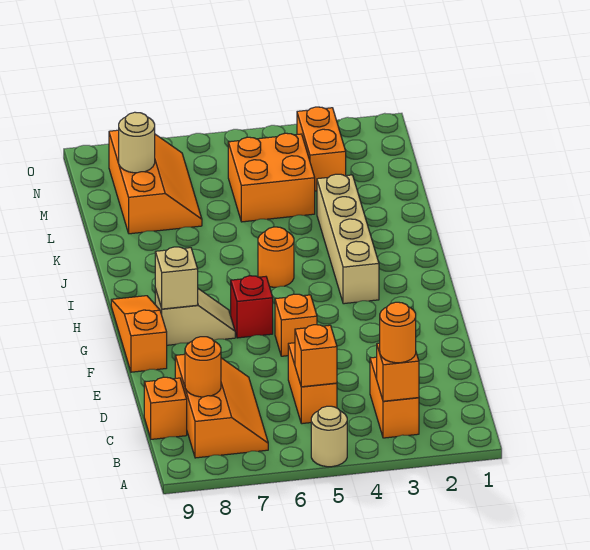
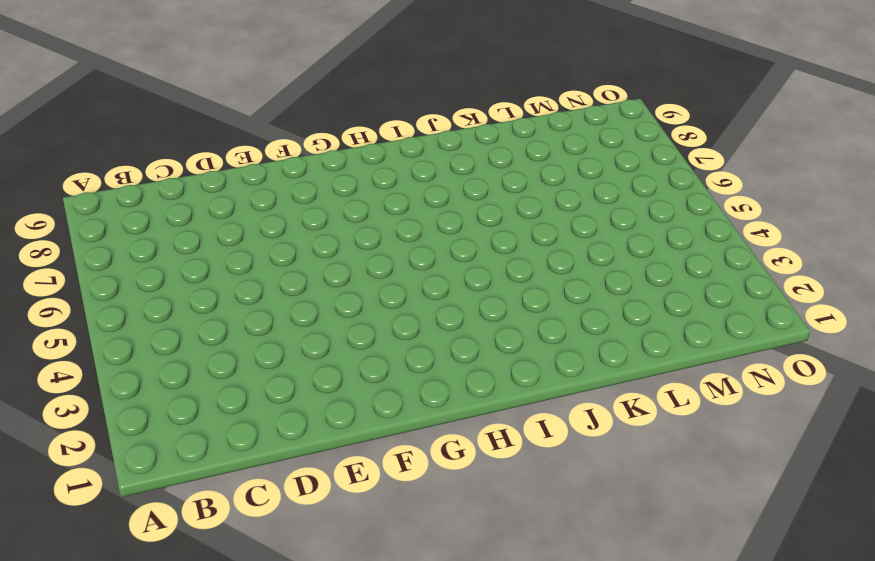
none -> tan 1x1 round brick [311,406,347,467]
none -> orange 1x2 brick [370,357,419,438]
none -> orange 2x3 slope [175,354,268,458]

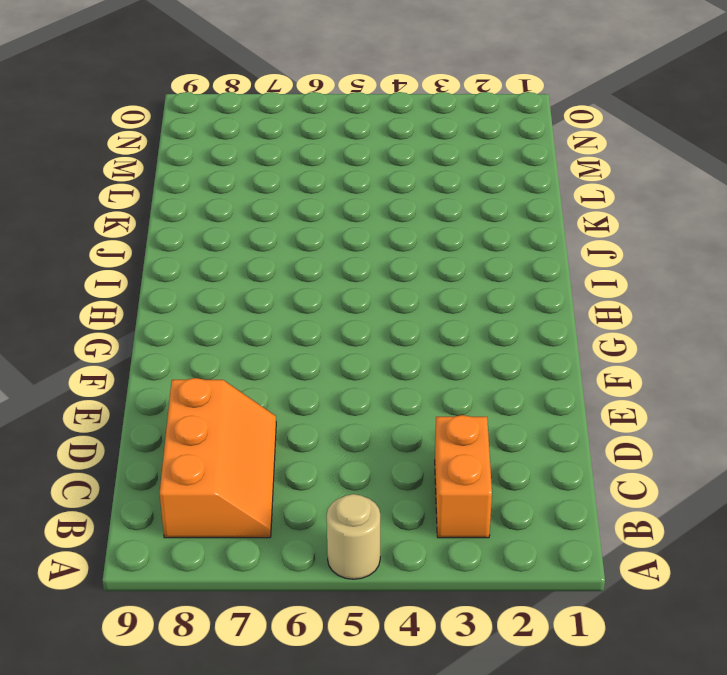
none -> orange 1x2 brick [288,343,337,424]
none -> orange 1x1 brick [144,377,187,439]
none -> orange 1x1 brick [275,294,317,356]

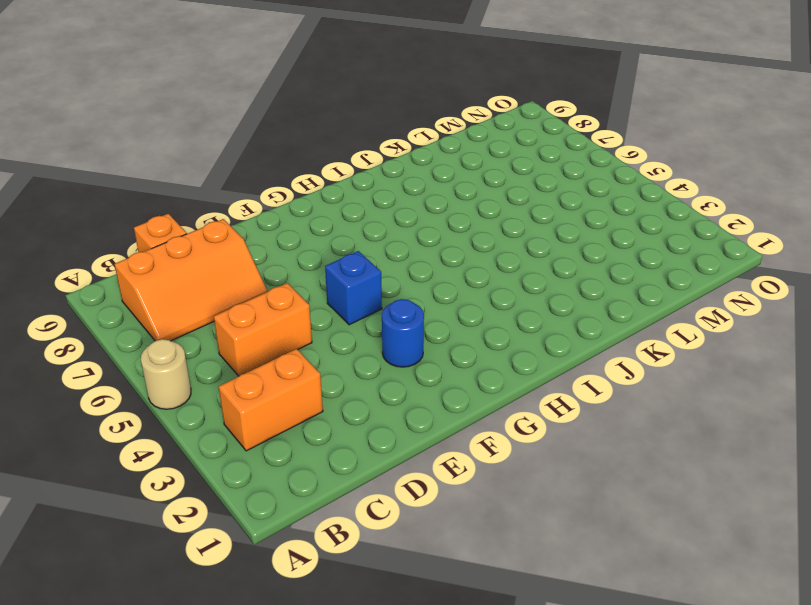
blue 1x1 round brick [382,299,424,367] -> none
blue 1x1 brick [325,251,382,325] -> orange 1x1 brick [275,294,317,356]
none -> orange 1x3 slope [111,296,167,372]
none -> red 1x1 brick [231,276,273,338]
none -> tan 1x2 slope [155,289,235,345]

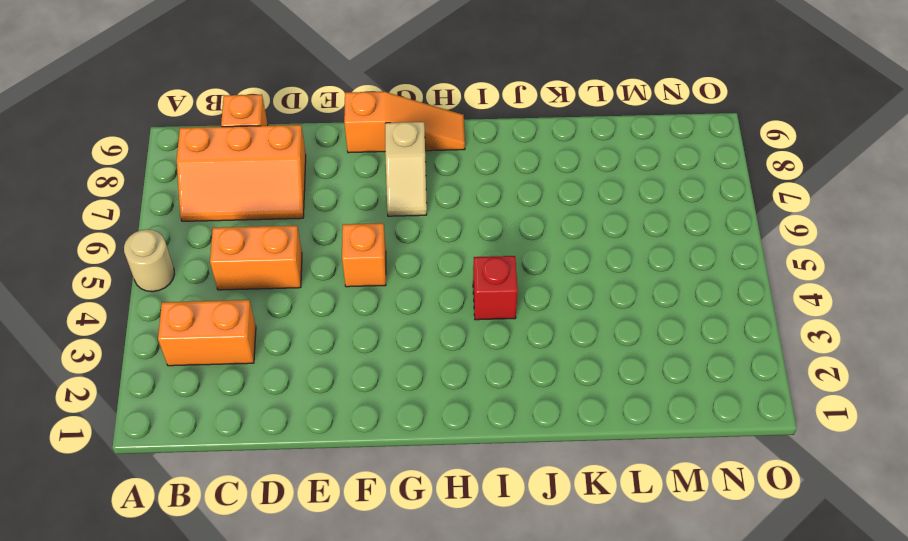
red 1x1 brick [473,256,518,320] -> red 1x1 brick moved to [231,276,273,338]
none -> tan 1x4 brick [317,174,379,304]
none -> orange 1x1 round brick [258,227,294,287]
none -> orange 2x2 brick [228,133,315,222]

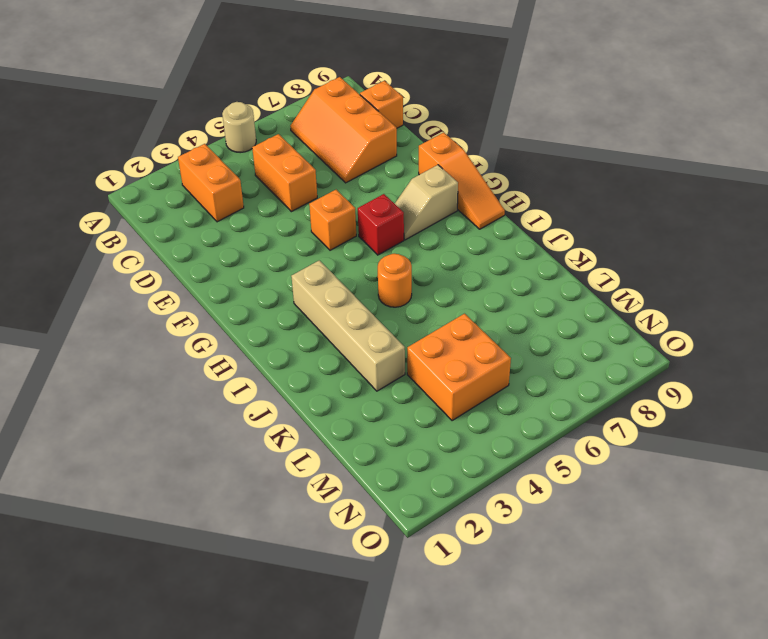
none -> orange 2x3 slope [109,130,202,234]
none -> orange 1x2 brick [297,107,346,191]
none -> orange 1x1 brick [377,343,419,401]

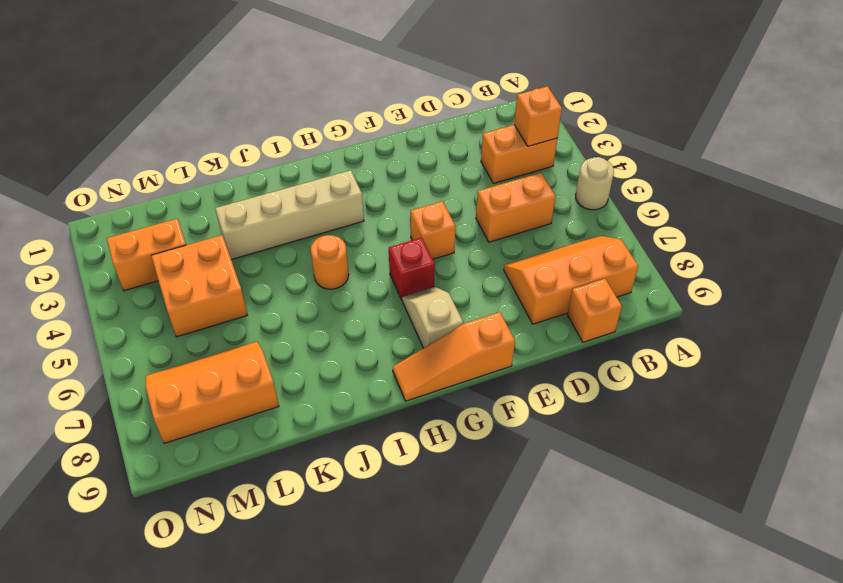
none -> orange 1x1 brick [295,325,337,387]
none -> orange 1x1 round brick [185,337,221,397]
none -> tan 1x1 brick [155,247,198,309]

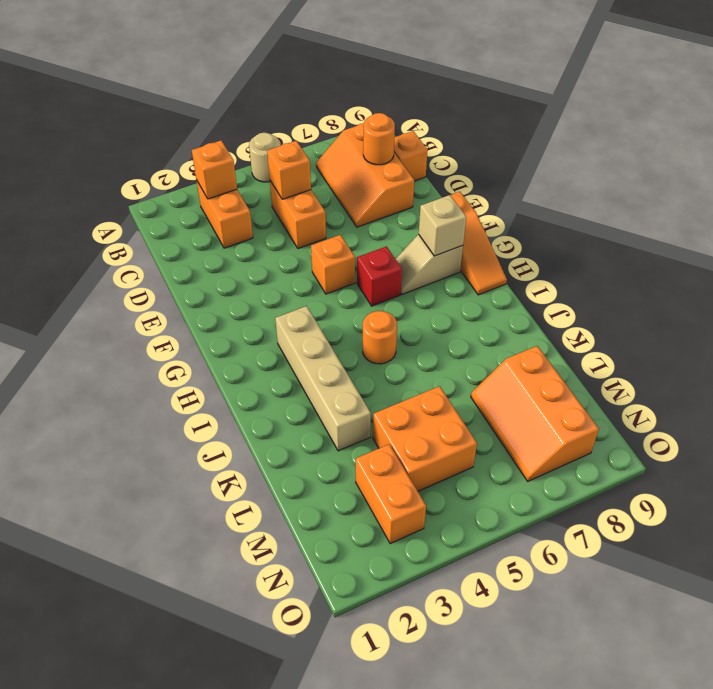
none -> tan 1x1 round brick [119,112,155,173]
none -> orange 1x1 round brick [380,302,416,363]

